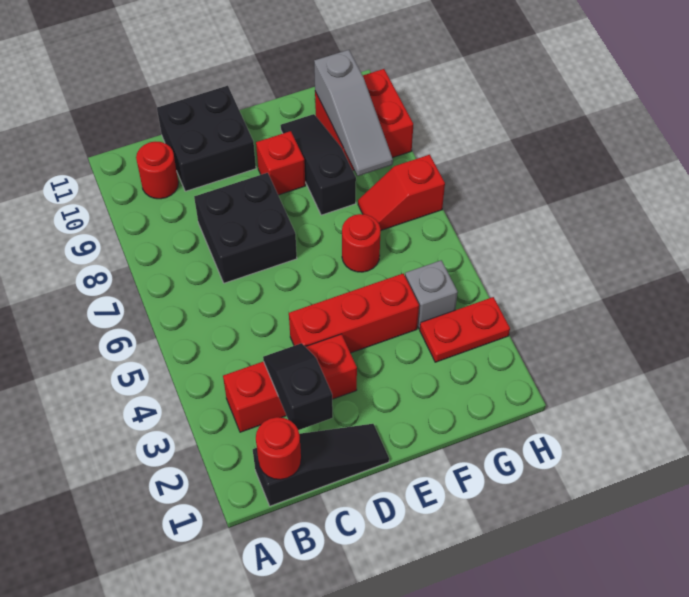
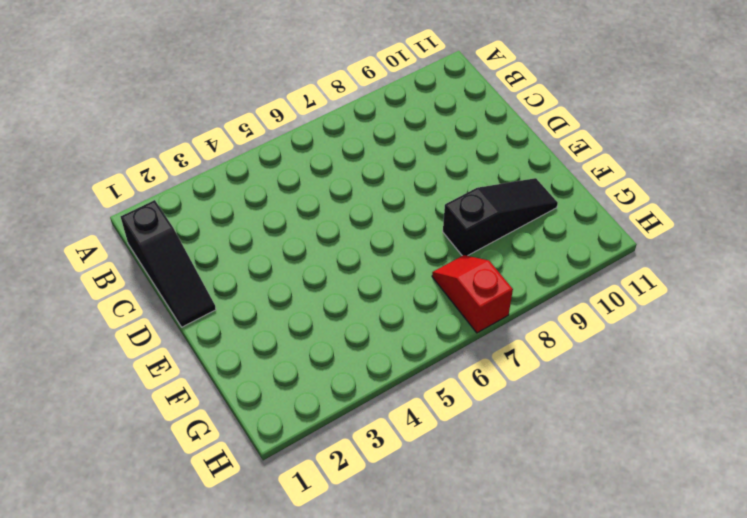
none -> red 1x3 brick [223,334,357,432]
none -> red 1x1 round brick [136,142,179,199]
none -> black 2x2 brick [194,173,297,283]

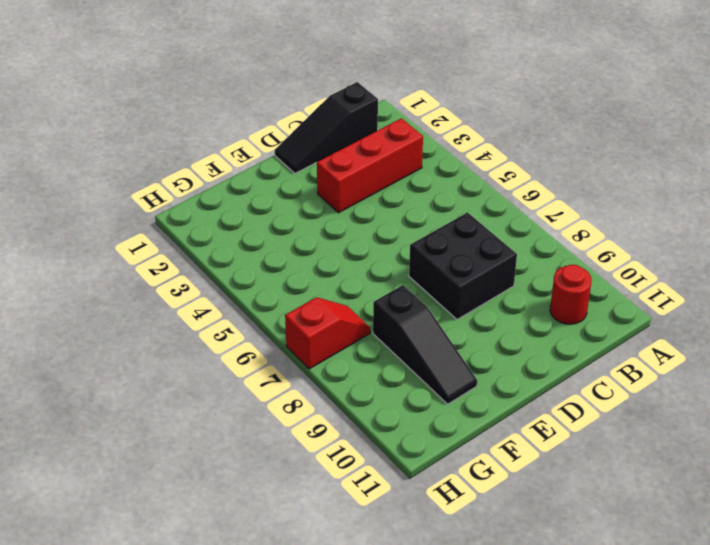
none -> black 2x2 brick [157,86,256,191]
none -> red 1x3 brick [289,274,419,353]
none -> red 1x1 brick [256,131,305,195]

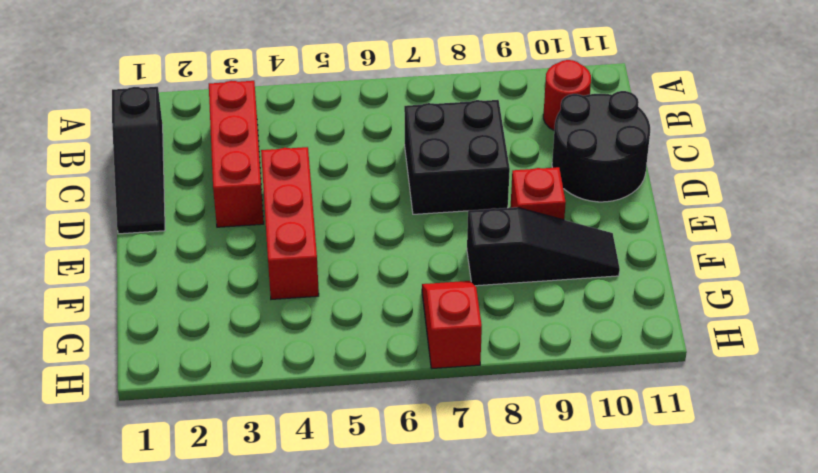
black 2x2 round brick [552,91,650,202] -> black 2x2 brick [157,86,256,191]
none -> red 1x1 round brick [342,214,381,272]
none -> red 1x2 plate [420,297,510,362]
none -> grey 1x1 brick [405,260,458,329]

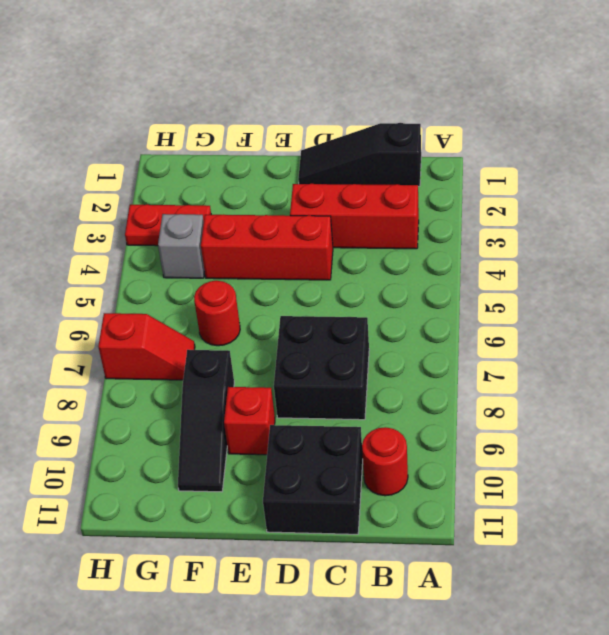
none -> red 2x2 brick [315,69,413,170]
none -> red 1x1 round brick [256,417,301,480]
none -> black 1x2 slope [263,343,333,430]

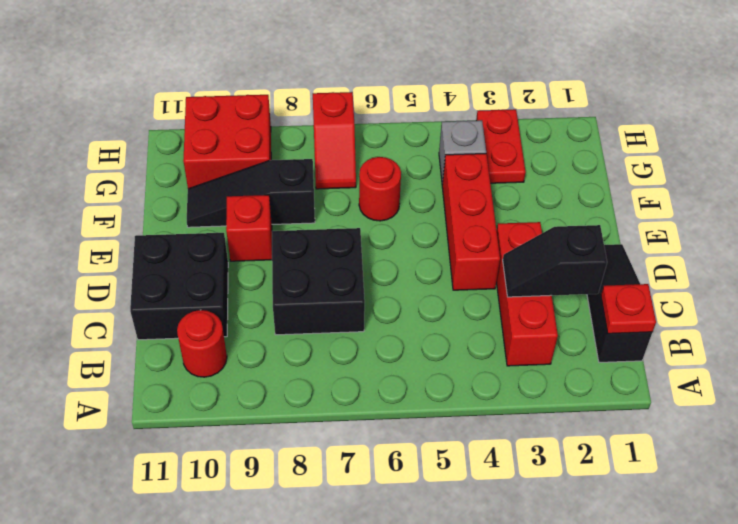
red 1x1 plate [601,284,656,334] -> red 1x1 round brick [256,417,301,480]
none -> grey 1x3 slope [314,50,393,176]

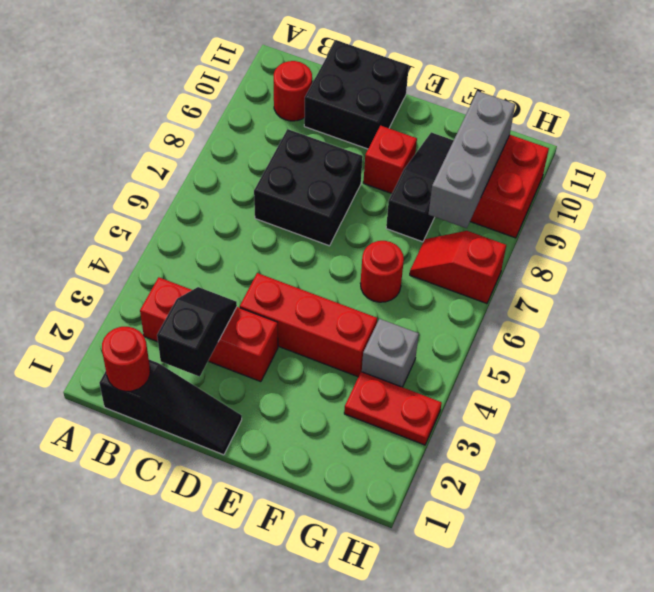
grey 1x3 brick [429,91,515,228] -> grey 1x3 slope [314,50,393,176]

